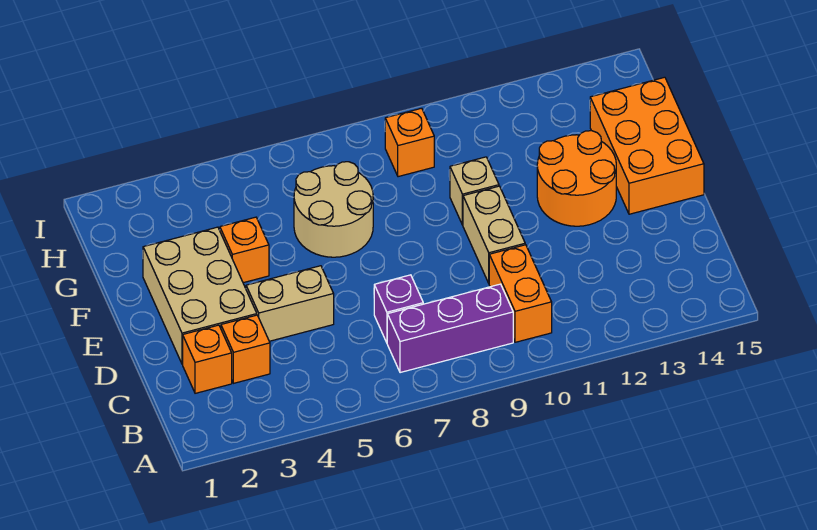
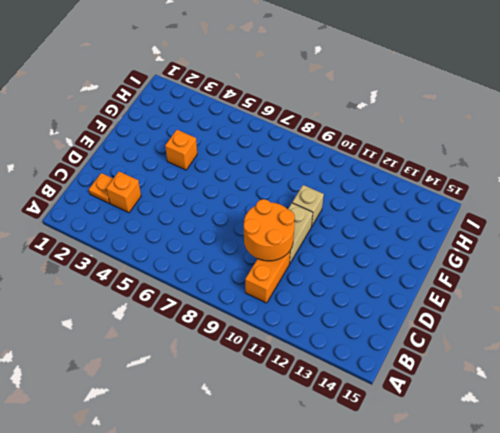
orange 1x1 plate [89,173,113,203] -> orange 1x1 brick [183,325,232,393]
orange 2x2 round brick [244,199,295,261] -> orange 2x2 round brick moved to [537,131,616,226]
none -> purple 1x3 brick [387,284,513,373]
none -> purple 1x1 brick [374,275,423,343]
none -> tan 2x3 brick [143,227,257,364]

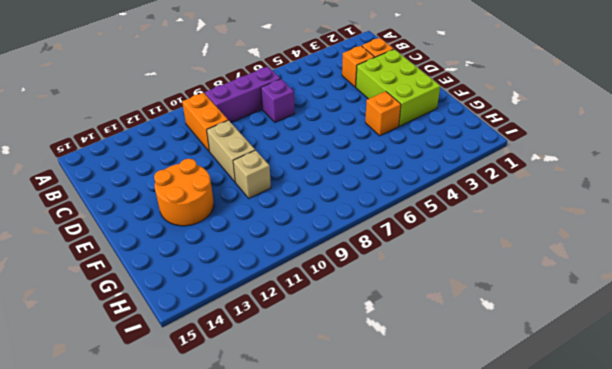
lime 2x3 brick [356,49,440,126] -> tan 2x3 brick [143,227,257,364]
none -> tan 1x2 brick [246,266,334,341]
none -> orange 2x3 brick [590,77,704,214]
none -> tan 2x2 round brick [294,162,373,257]

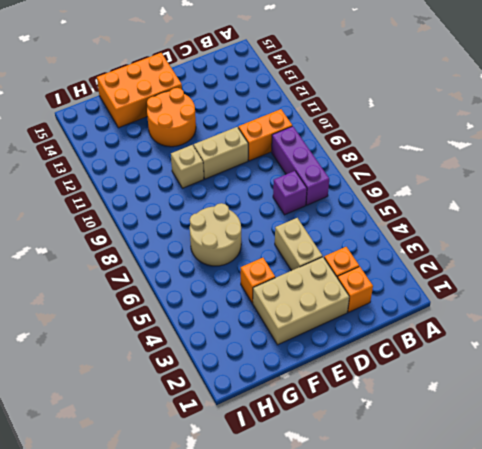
none -> orange 1x1 brick [385,108,434,177]

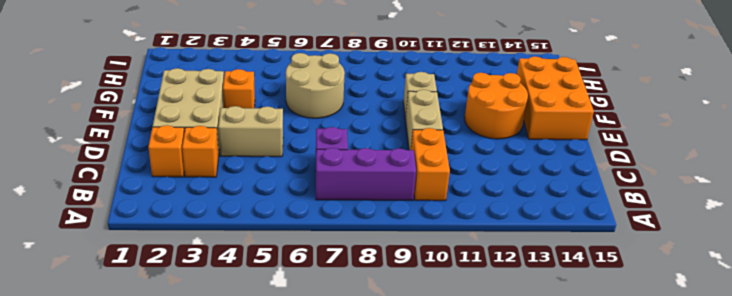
none -> orange 1x1 brick [385,108,434,177]

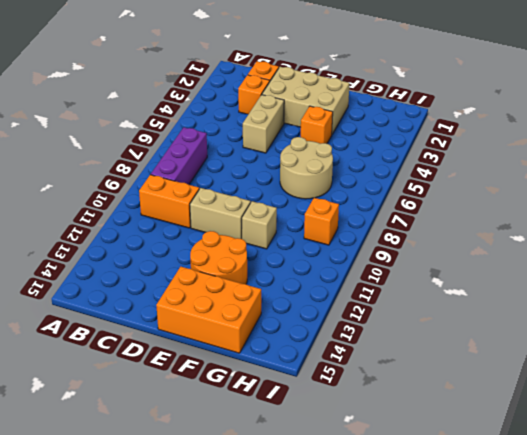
none -> purple 1x1 brick [374,275,423,343]

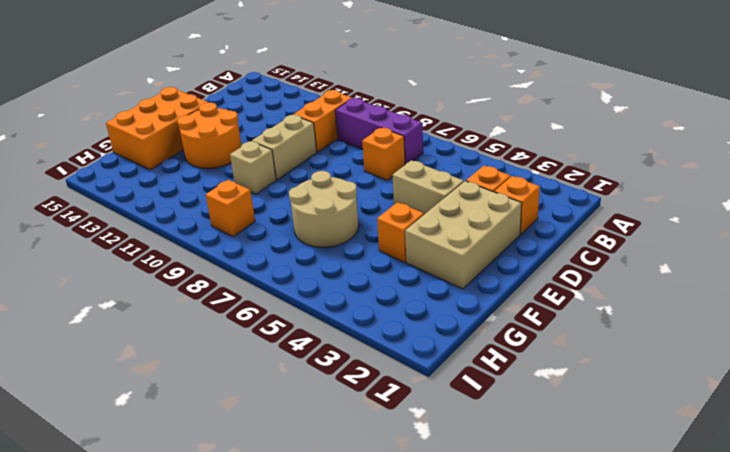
orange 1x1 brick [362,128,405,180] -> purple 1x1 brick [374,275,423,343]

